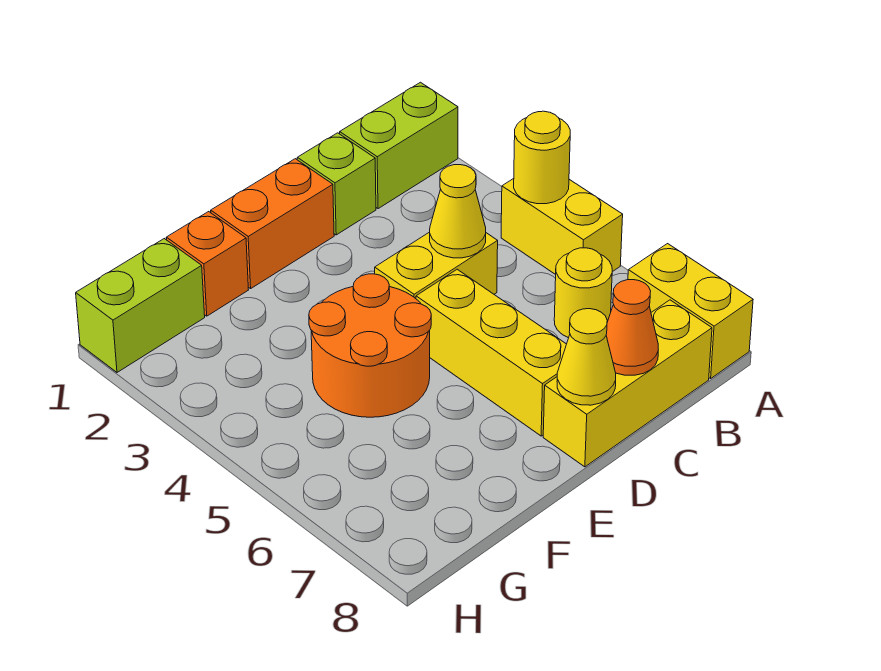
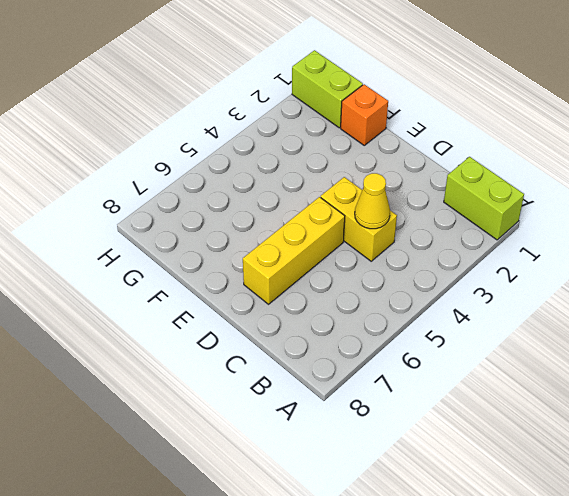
none -> yellow 1x2 brick [501,179,623,275]
none -> yellow 1x2 brick [628,244,753,378]
none -> yellow 1x1 round brick [554,248,612,338]

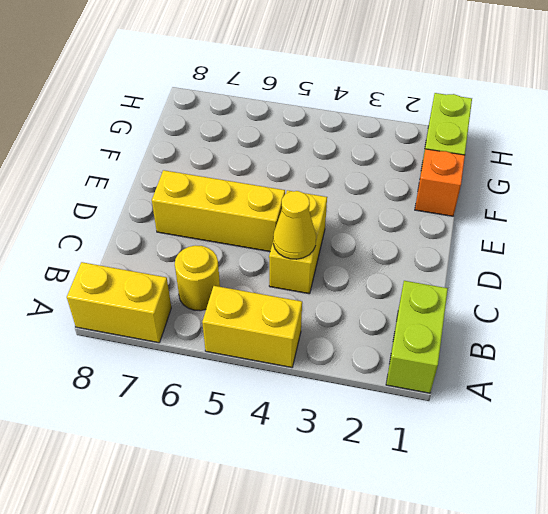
none -> yellow 1x3 brick [543,300,712,467]
none -> lime 1x1 brick [297,133,376,235]
none -> orange 1x2 brick [211,159,334,289]

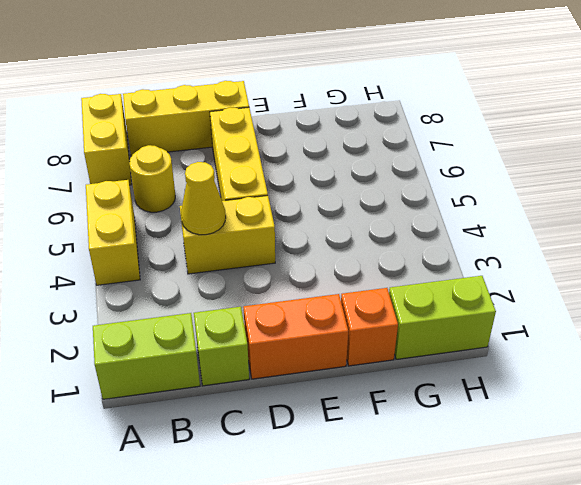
none -> orange 2x2 round brick [309,274,431,417]
none -> yellow 1x1 round brick [514,111,570,204]
none -> orange 1x1 cone [606,280,658,375]

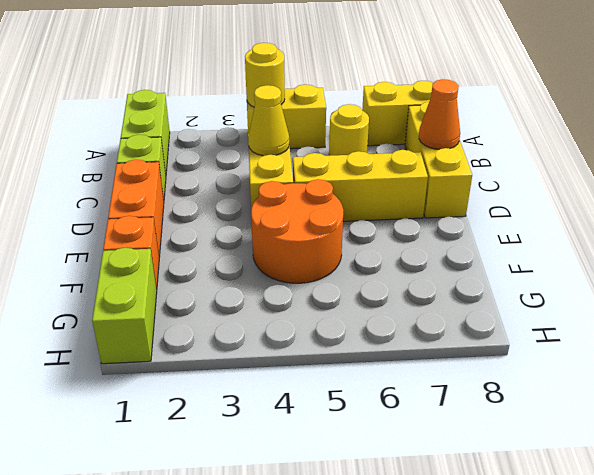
none -> yellow 1x1 cone [557,309,616,405]

